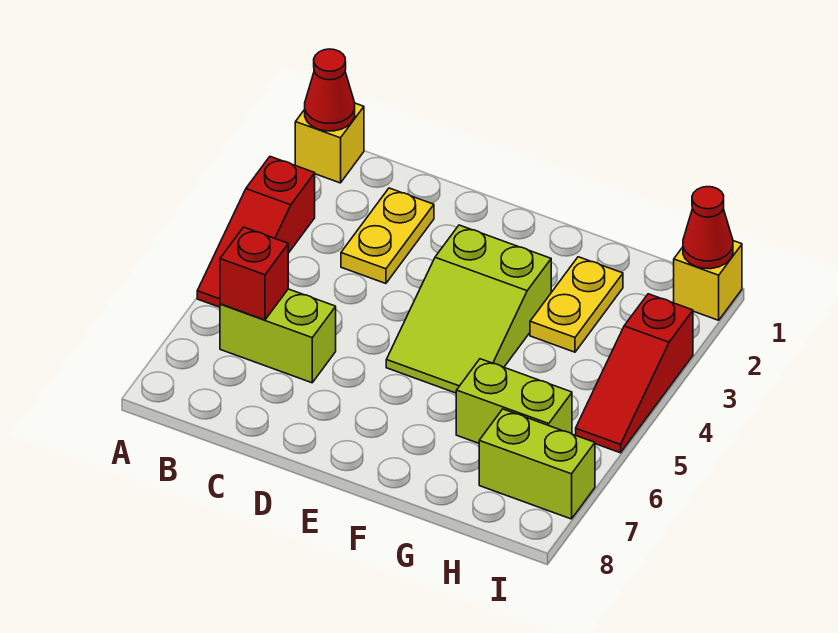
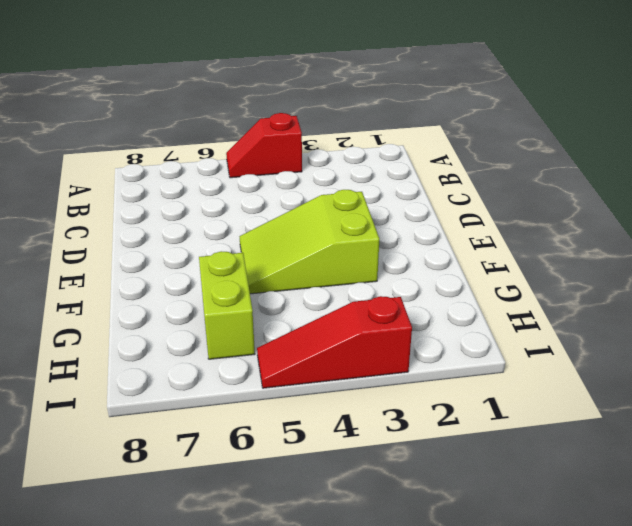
red 1x2 slope [226,113,302,178] -> red 1x3 slope [197,157,315,307]
none -> yellow 1x1 brick [295,103,364,183]
none -> lime 1x2 brick [220,289,336,383]
none -> yellow 1x2 plate [341,188,434,284]

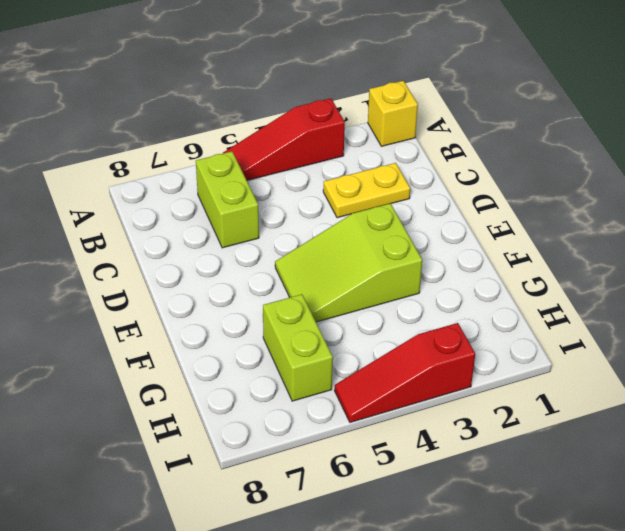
none -> yellow 1x2 plate [530,257,623,352]
none -> lime 1x2 brick [479,409,595,519]
none -> yellow 1x1 brick [674,241,742,320]

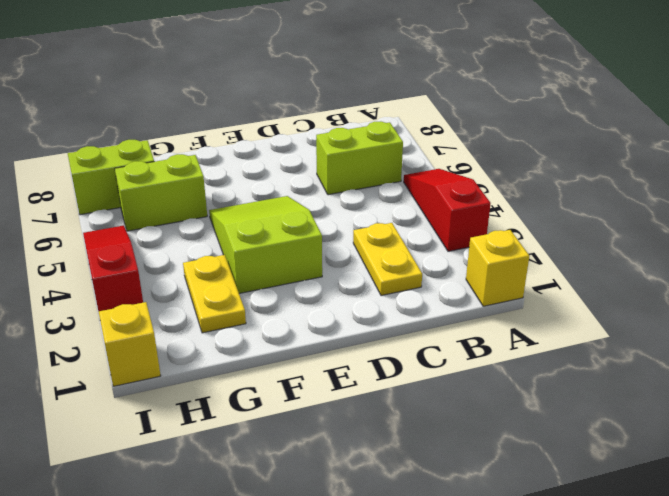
none -> red 1x1 cone [305,49,355,131]
none -> red 1x1 brick [220,227,288,320]
none -> red 1x1 cone [683,187,733,269]

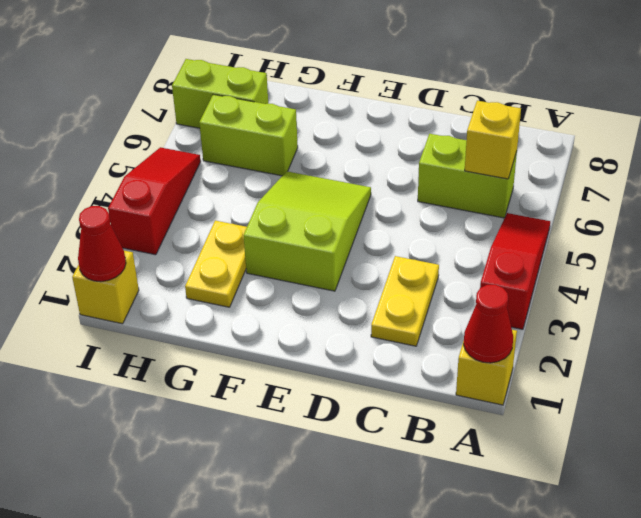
yellow 1x1 brick [465,101,521,179] -> red 1x1 brick [220,227,288,320]

